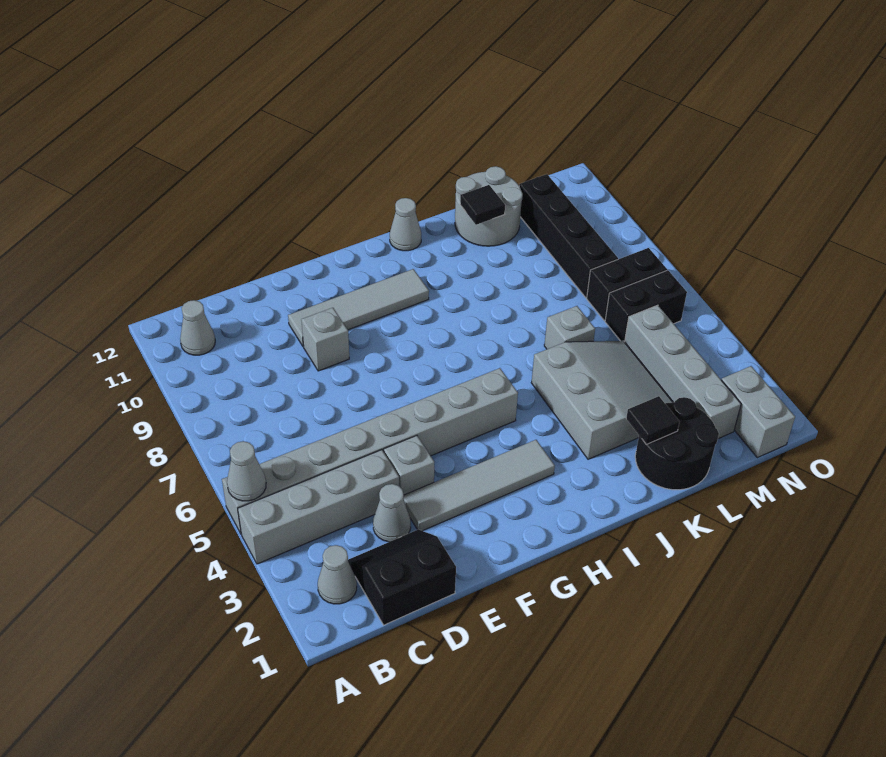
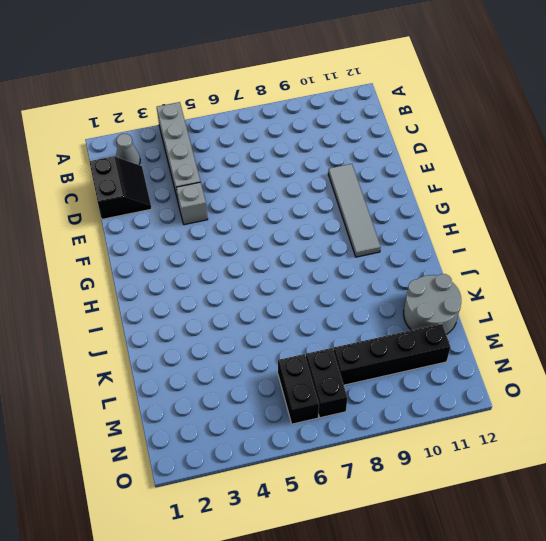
none -> grey 1x8 brick [222,368,518,533]
none -> grey 1x1 cone [180,300,215,355]
none -> grey 1x1 cone [373,484,411,542]

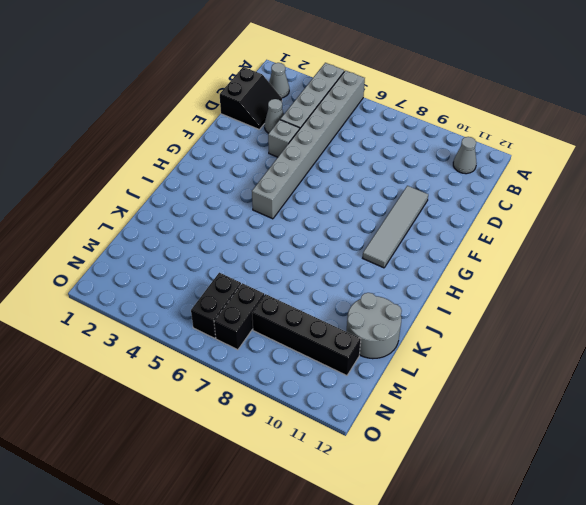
none -> grey 1x4 tile [403,440,555,531]
none -> grey 1x1 brick [301,308,349,371]
none -> grey 1x1 cone [390,198,421,251]

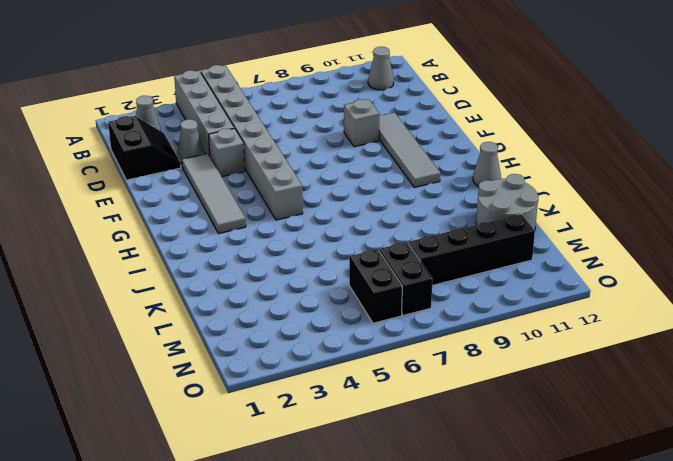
none -> grey 3x3 slope [531,341,673,459]
none -> black 2x2 round brick [635,397,719,490]
none -> grey 1x1 brick [544,306,595,349]

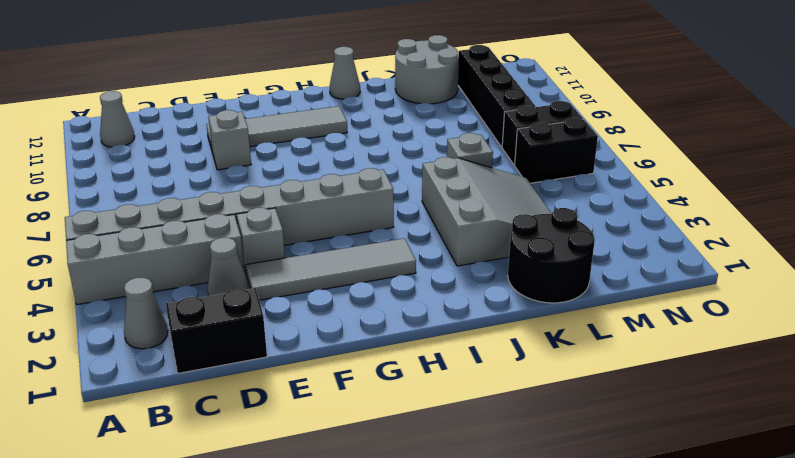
none -> grey 1x4 brick [625,305,741,439]
none -> grey 1x2 brick [722,366,795,458]
none -> grey 1x1 cone [227,441,266,501]

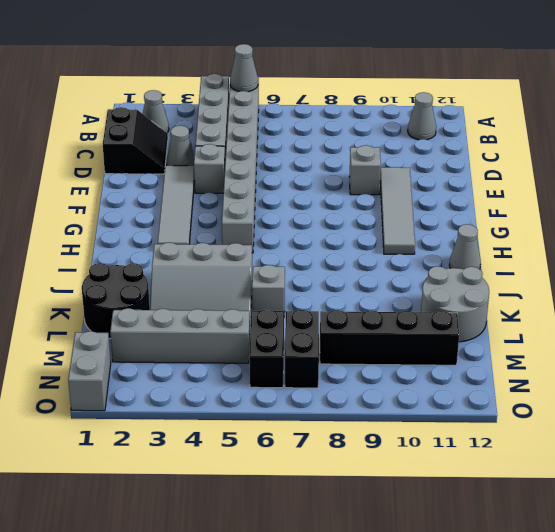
grey 1x2 brick [68,331,111,411] -> grey 1x2 brick turned to [722,366,795,458]
none -> black 1x1 tile [626,396,679,444]
none -> black 1x1 tile [460,185,505,225]

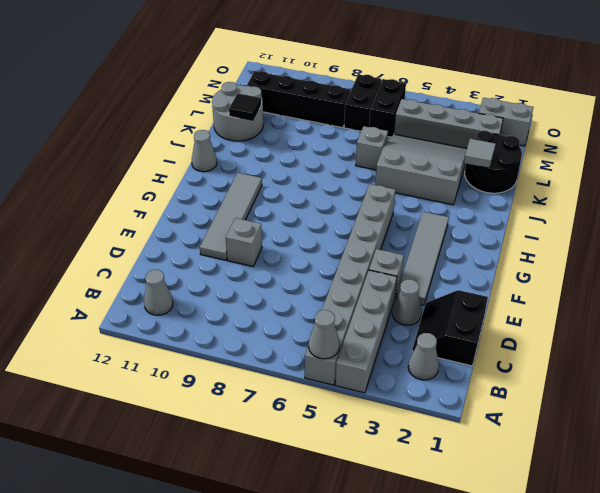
grey 1x1 tile [464,139,496,168] -> black 1x1 tile [626,396,679,444]

